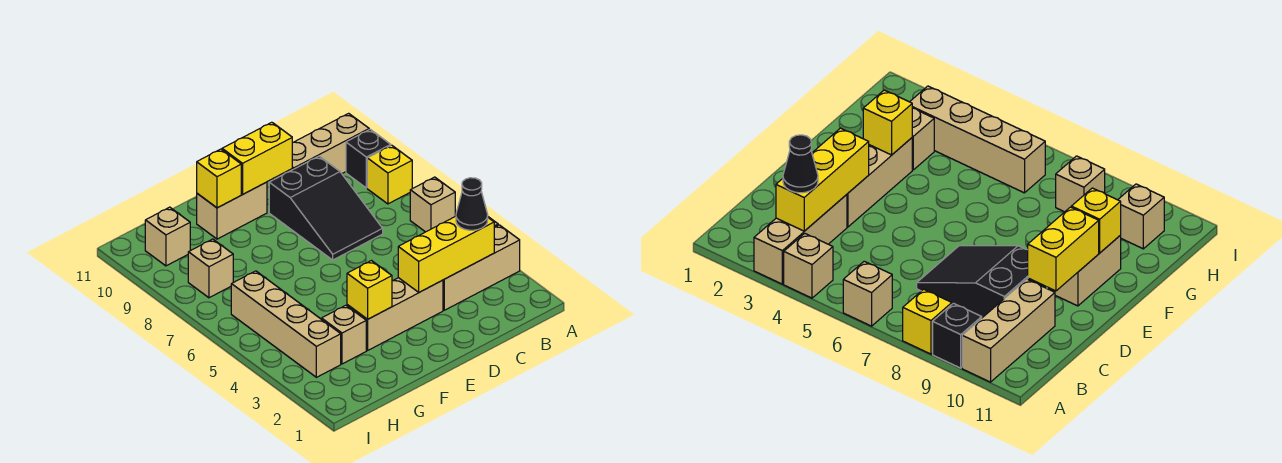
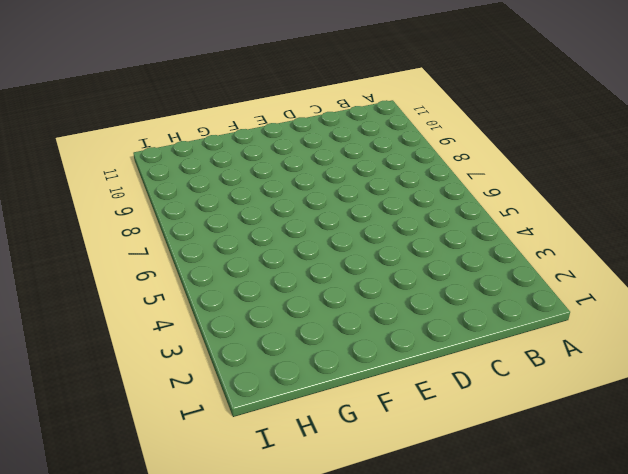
none -> tan 1x3 brick [443,225,520,310]
none -> tan 1x1 brick [784,233,833,298]
none -> tan 1x1 brick [410,177,455,232]

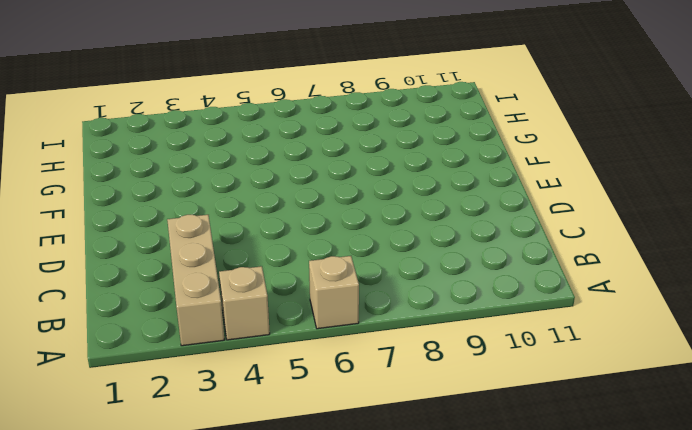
none -> yellow 1x1 brick [367,145,412,204]
none -> black 1x1 brick [346,129,391,188]
none -> tan 1x3 brick [273,113,369,180]

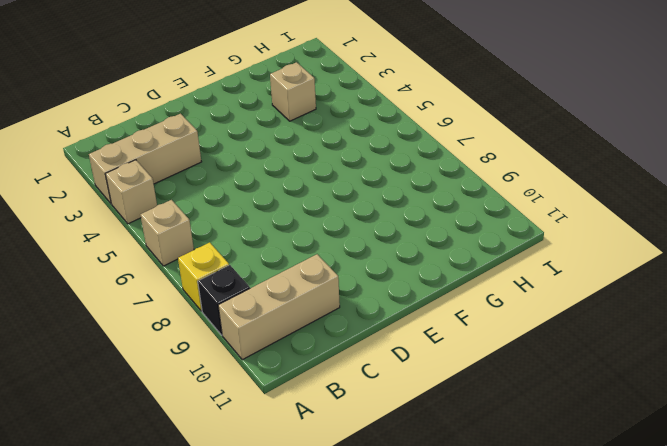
none -> black 2x3 slope [269,156,383,260]
none -> tan 1x3 brick [347,278,443,350]
none -> tan 1x2 brick [197,182,267,239]

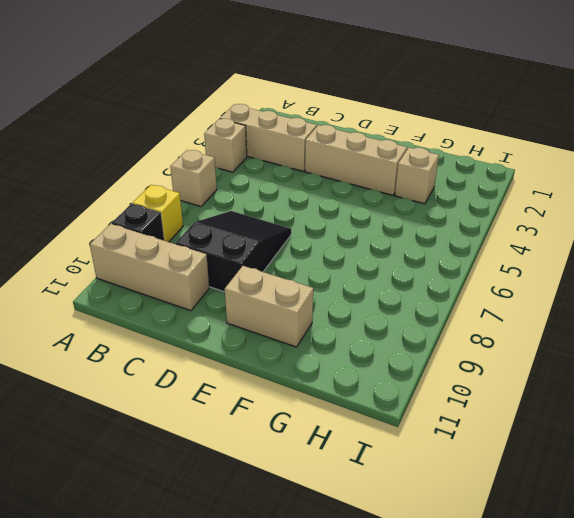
none -> tan 1x4 brick [231,271,341,377]
none -> tan 1x1 brick [188,239,233,298]
none -> tan 1x1 brick [145,207,190,266]

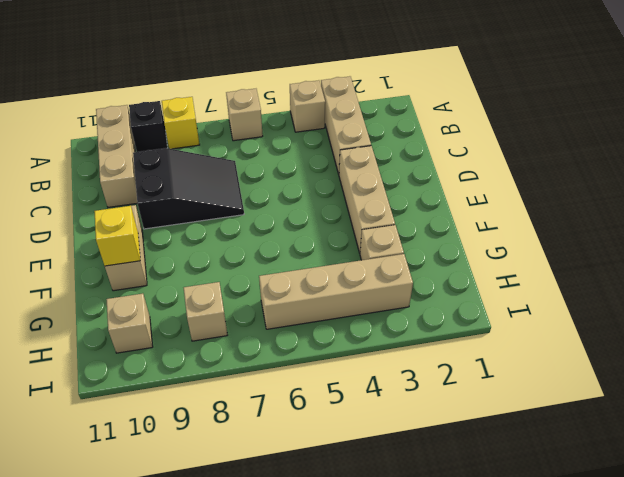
none -> yellow 1x3 brick [398,216,494,292]
none -> yellow 1x2 brick [222,122,292,194]
none -> yellow 1x1 brick [347,261,392,319]

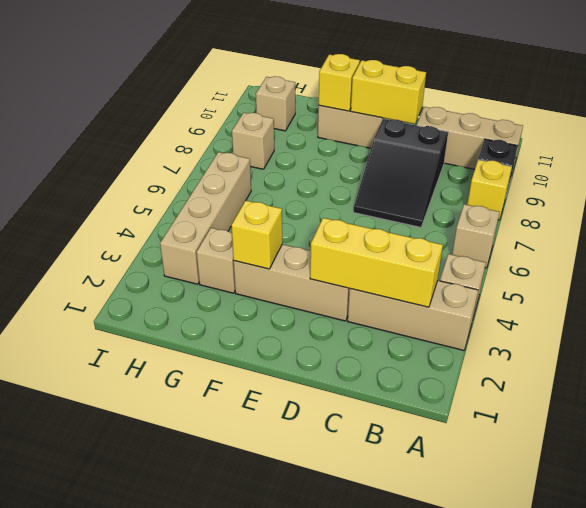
none -> black 1x1 cone [456,178,488,230]

